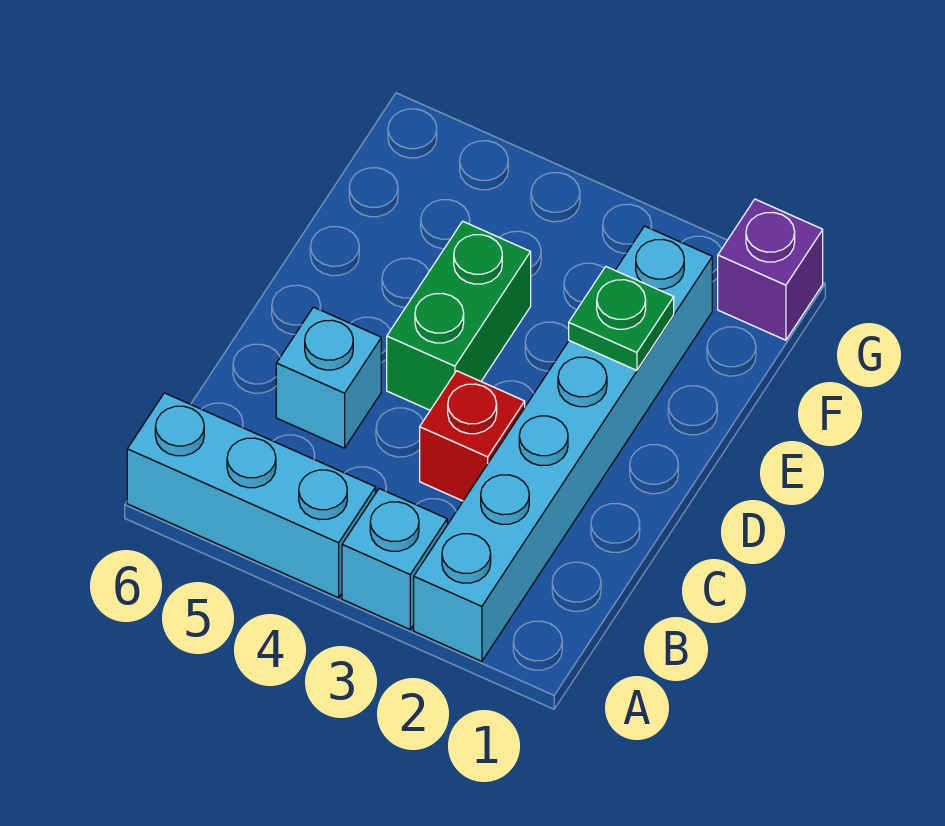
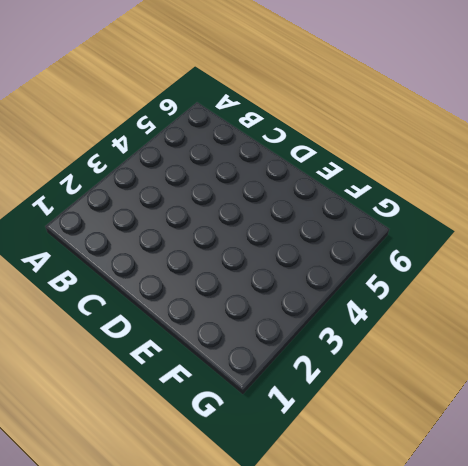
none -> cyan 1x6 brick [414,226,712,661]
none -> cyan 1x1 brick [342,489,447,629]

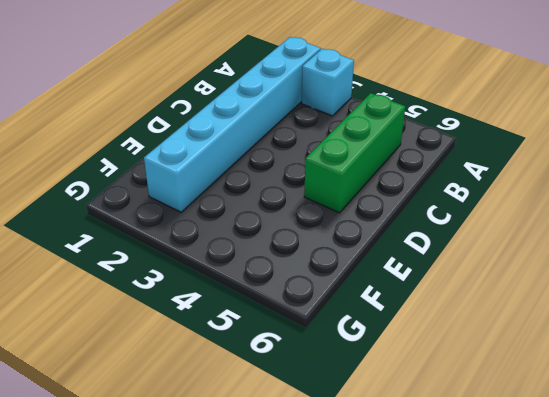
green 1x3 brick [304,93,405,213] -> cyan 1x1 brick [276,307,381,448]
none -> cyan 1x3 brick [127,393,376,598]
none -> red 1x1 brick [420,371,525,501]

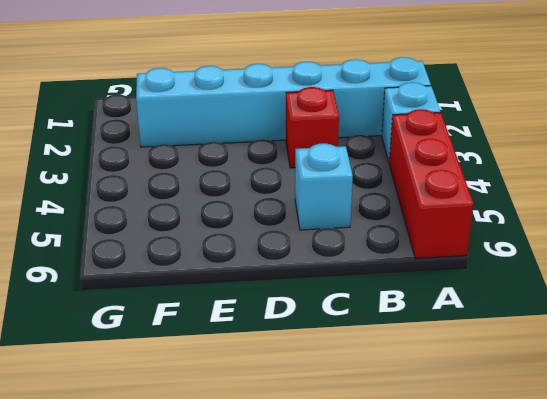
red 1x3 brick [389,109,474,258] -> cyan 1x3 brick [127,393,376,598]
none -> green 1x2 brick [387,221,531,410]
none -> purple 1x1 brick [718,199,823,340]

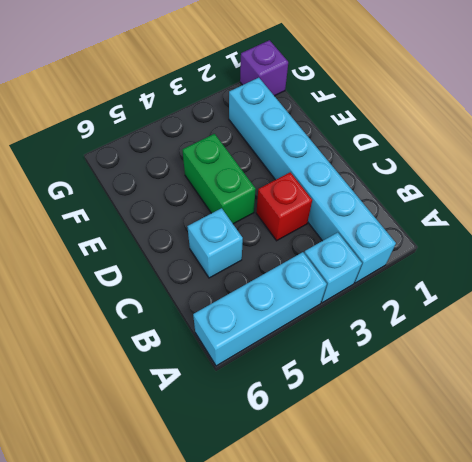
none -> green 1x1 plate [569,267,674,370]

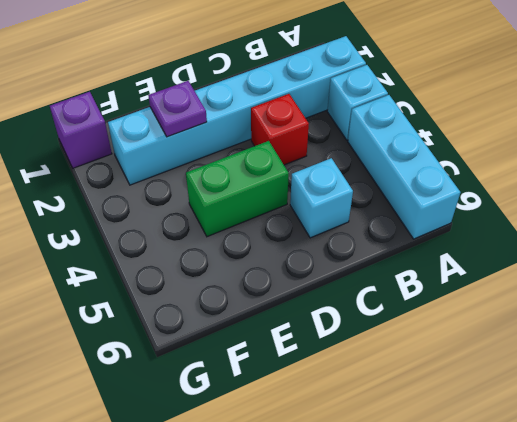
purple 1x1 plate [148,81,207,137] -> green 1x1 plate [569,267,674,370]

